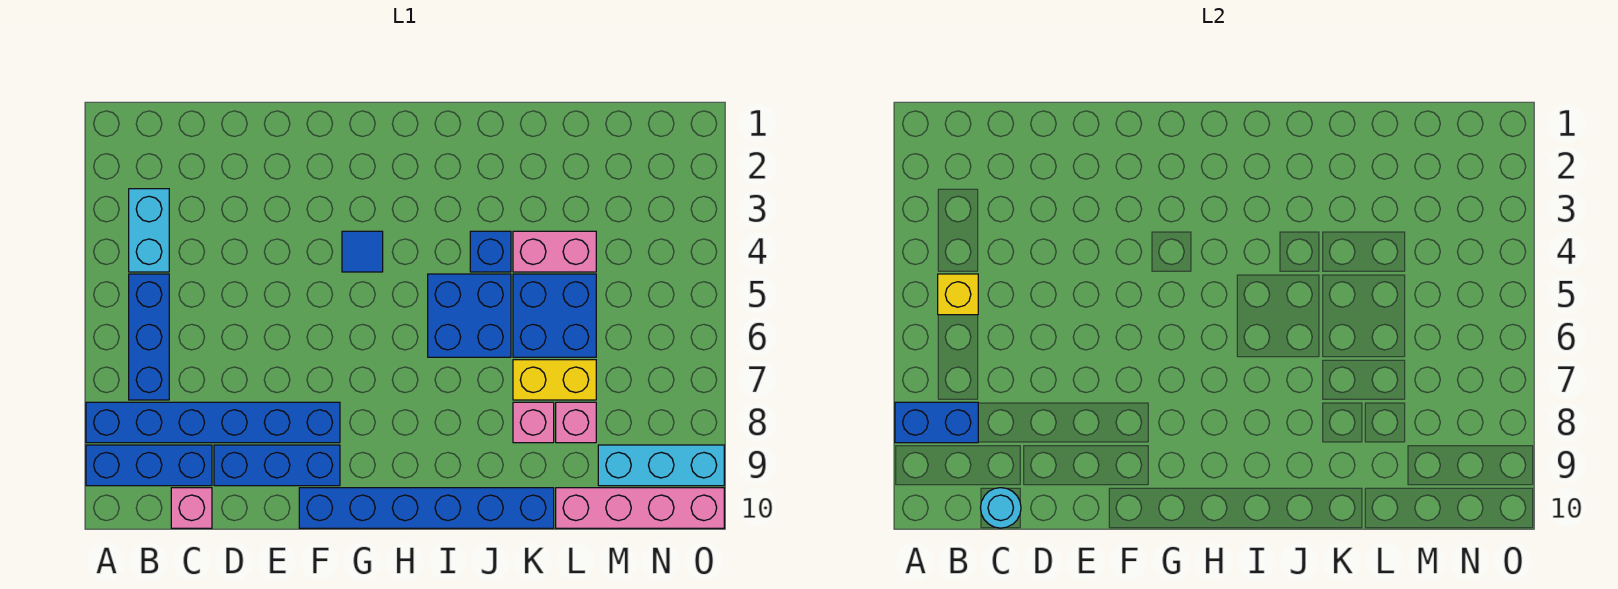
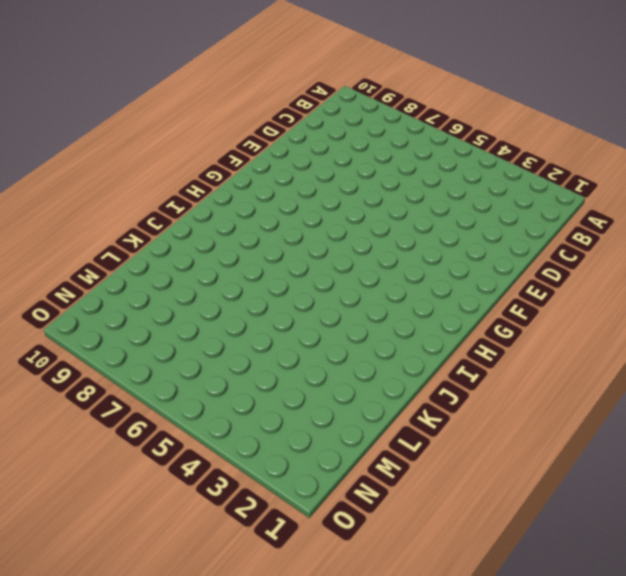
none -> blue 1x6 brick [86,402,340,443]
none -> blue 1x3 brick [86,445,212,486]
none -> cyan 1x2 brick [129,189,169,272]

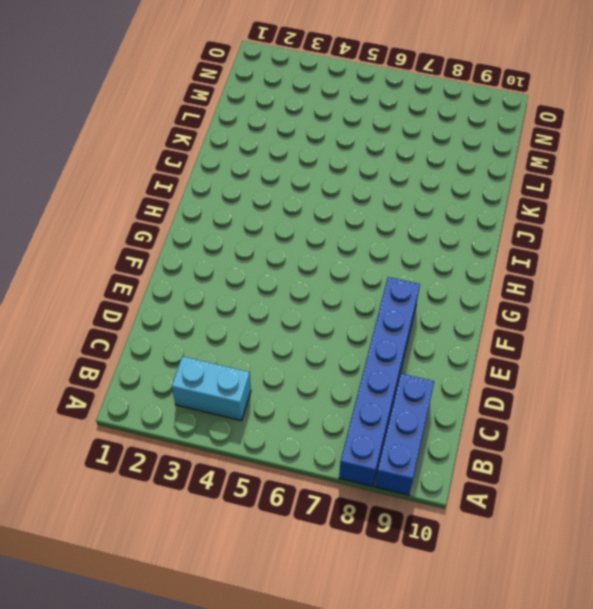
none -> blue 1x3 brick [129,274,169,400]
none -> pink 1x1 brick [171,488,212,528]
none -> blue 1x3 brick [214,445,340,486]

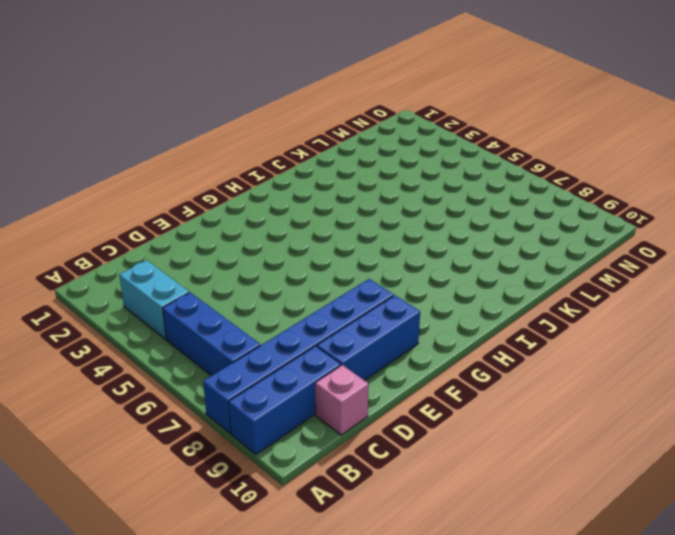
none -> blue 1x6 brick [299,488,554,528]
none -> blue 1x1 tile [342,231,383,272]
none -> blue 2x2 brick [428,274,511,357]

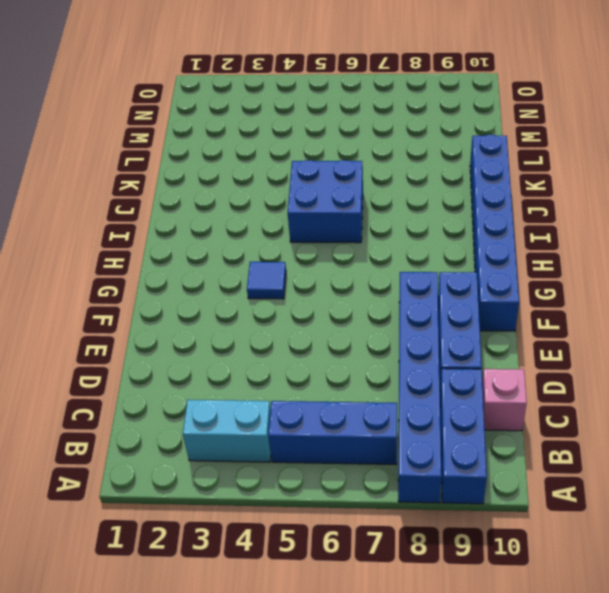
none -> blue 1x1 brick [470,231,511,272]
none -> pink 1x2 brick [513,231,596,272]
none -> blue 2x2 brick [513,274,596,357]

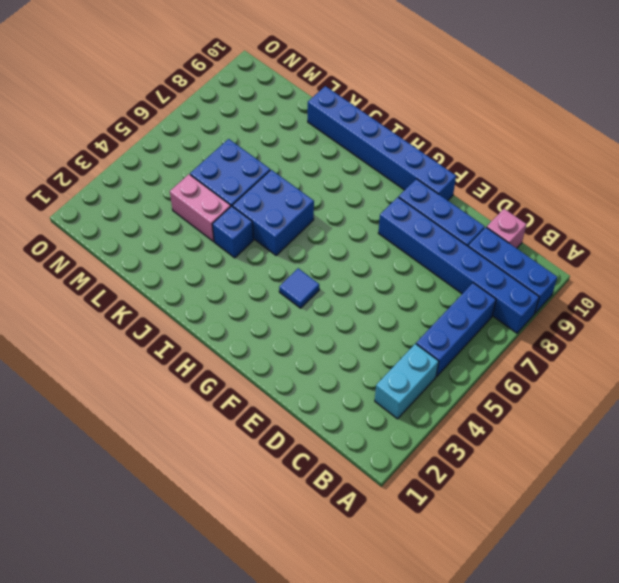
none -> yellow 1x2 brick [513,360,596,400]
none -> pink 1x1 brick [513,402,554,443]
none -> pink 1x1 brick [556,402,596,443]

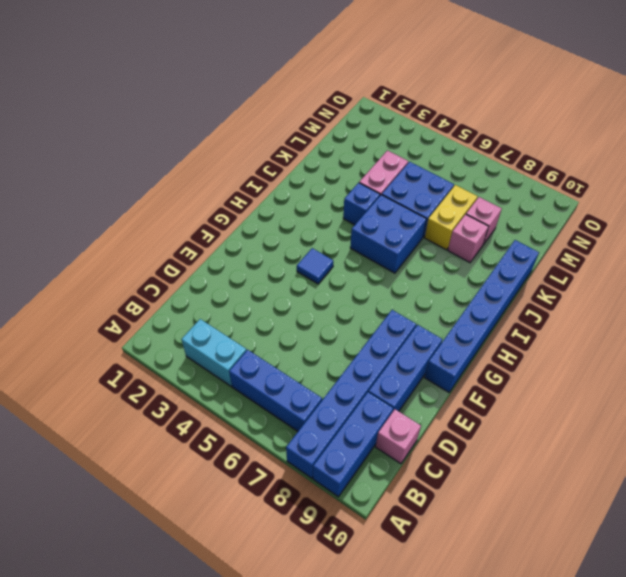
none -> pink 1x4 brick [556,488,724,528]
none -> cyan 1x3 brick [598,445,724,486]
none -> blue 1x2 brick [895,402,978,443]

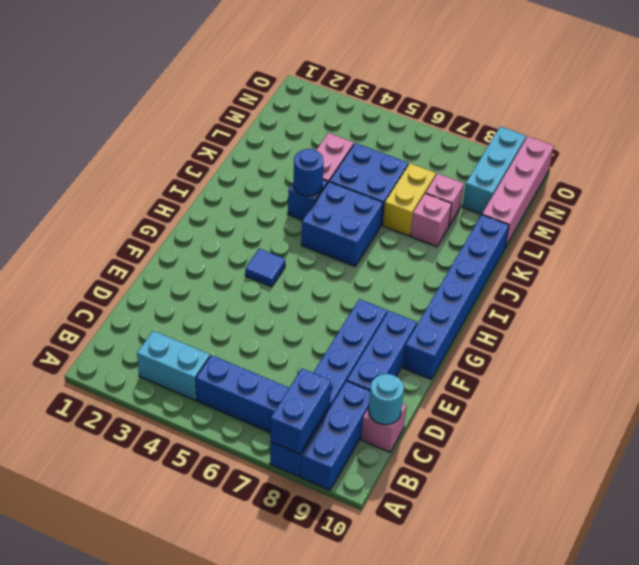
blue 1x1 round brick [294,149,324,196] -> none
none -> yellow 1x1 brick [938,274,978,315]

